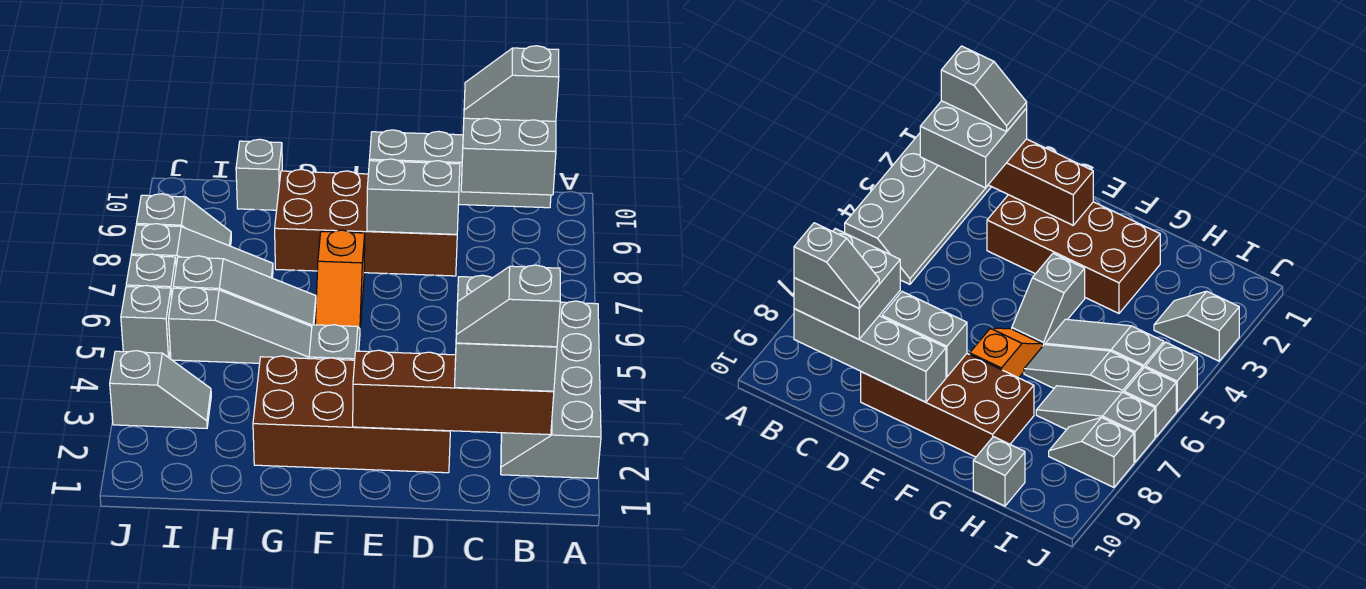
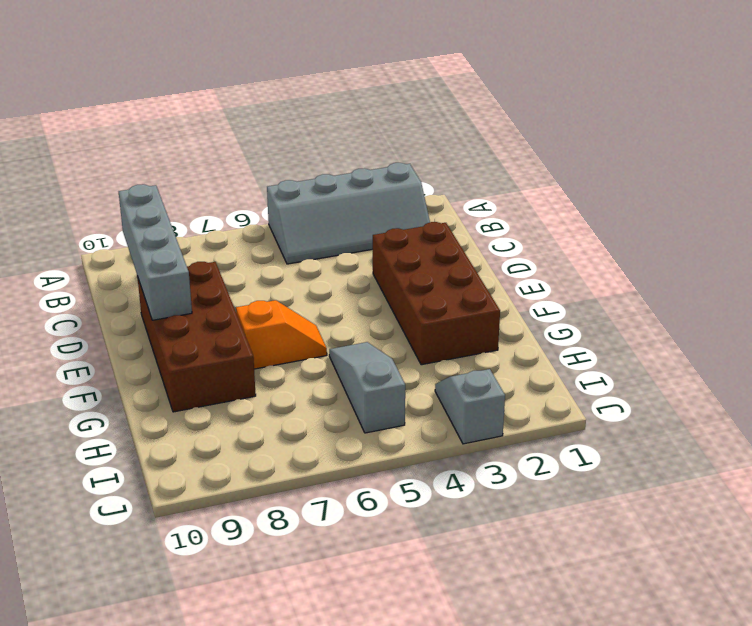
none -> grey 1x2 slope [309,325,360,360]
none -> grey 1x3 slope [173,256,316,326]
none -> grey 1x3 slope [131,224,273,278]

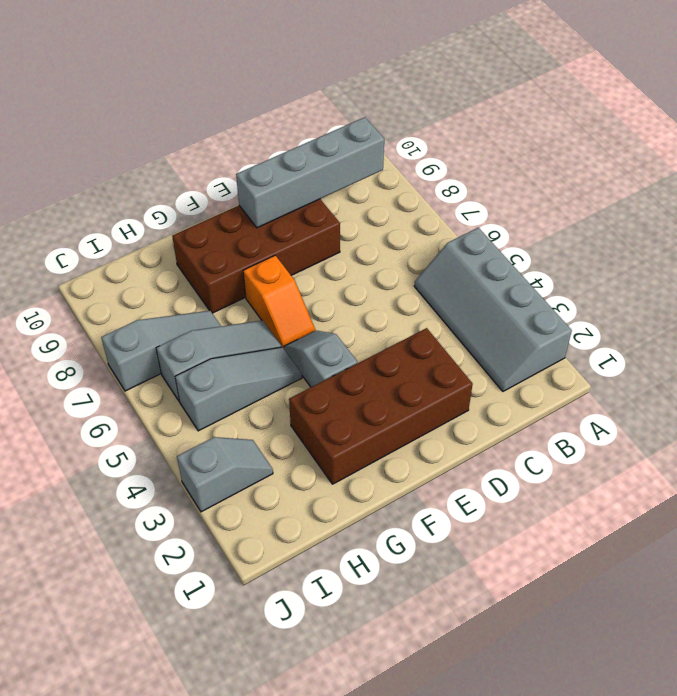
none -> grey 1x1 brick [236,139,282,210]
none -> grey 1x2 slope [137,194,231,246]
none -> grey 1x1 brick [121,285,171,358]

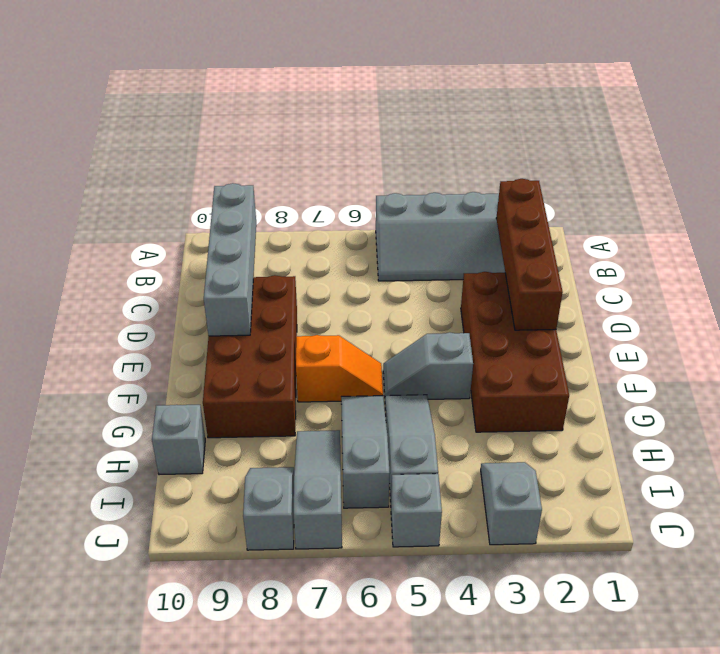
none -> grey 1x1 brick [126,254,176,298]
none -> grey 1x2 brick [367,159,460,234]
none -> grey 2x2 brick [455,275,557,391]

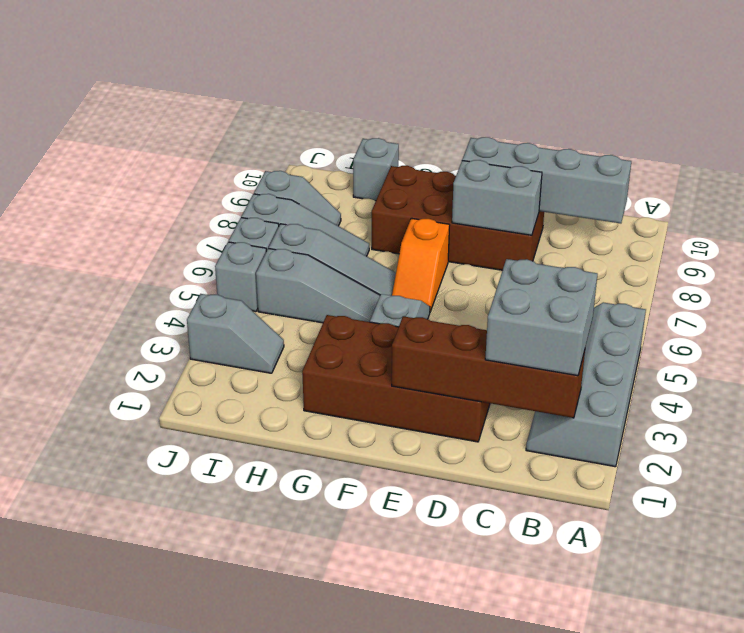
none -> grey 2x2 brick [461,118,556,195]
none -> grey 1x2 slope [456,265,560,347]
none -> grey 1x2 slope [464,46,559,121]

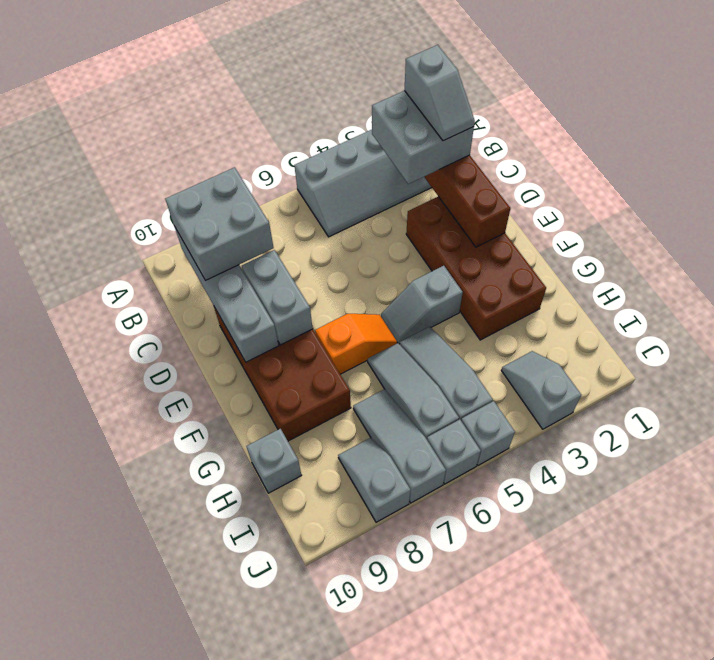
none -> grey 1x2 slope [464,46,559,121]

